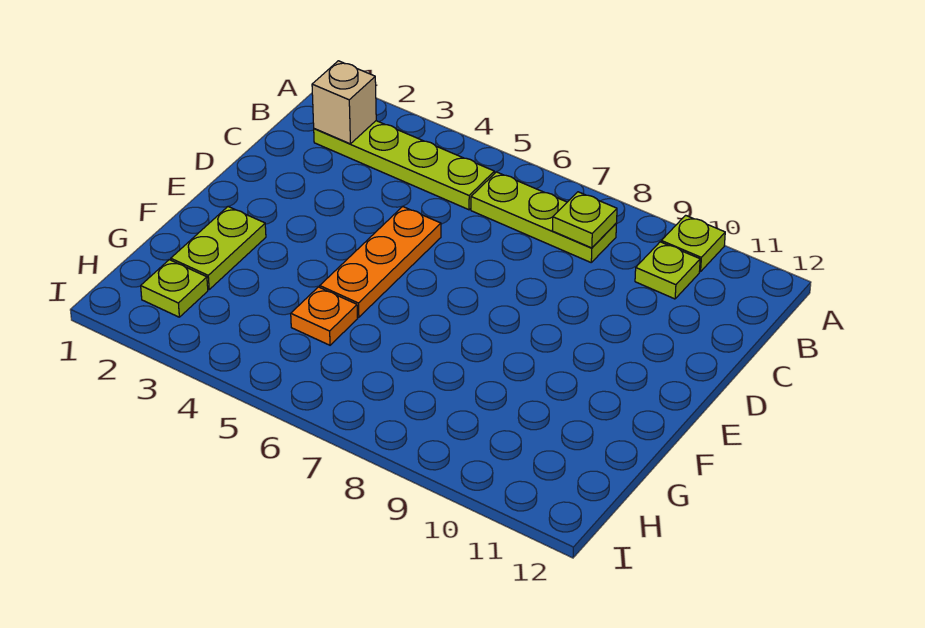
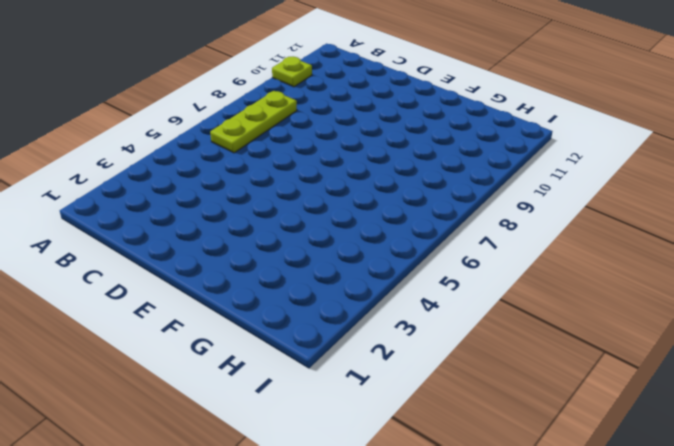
none -> lime 1x4 plate [314,121,494,210]
none -> lime 1x1 plate [635,242,700,299]

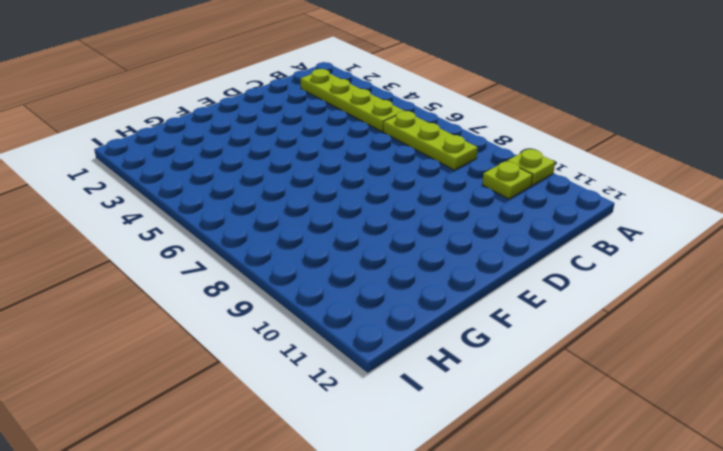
none -> orange 1x3 plate [320,207,441,317]
none -> lime 1x2 plate [171,206,266,290]

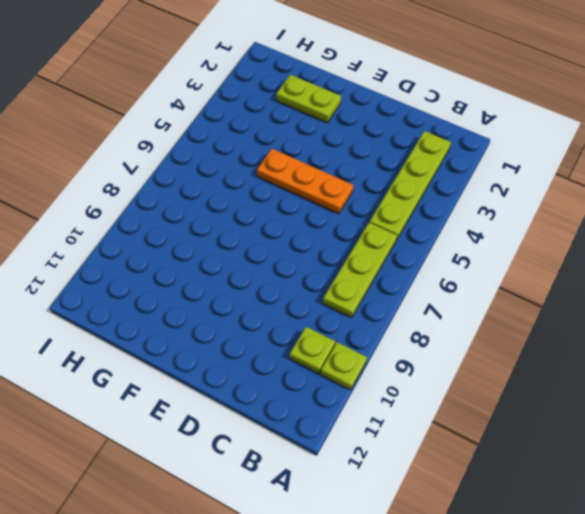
none -> orange 1x1 plate [291,287,358,345]
none -> lime 1x1 plate [141,260,208,317]

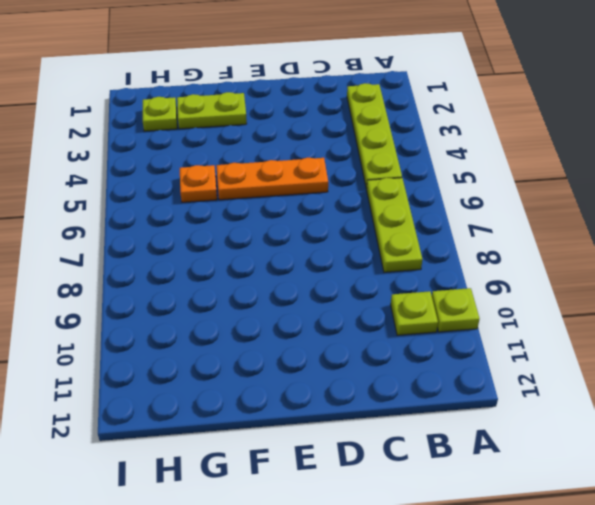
none -> tan 1x1 brick [312,61,376,144]
none -> lime 1x1 plate [552,192,617,248]

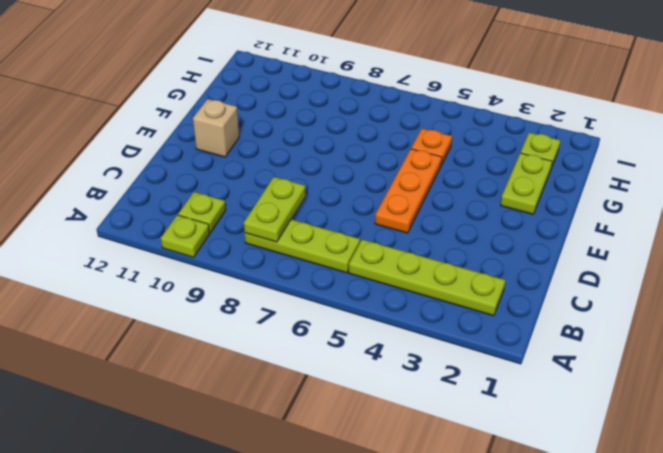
lime 1x2 plate [244,177,306,242] -> lime 1x1 plate [552,192,617,248]
tan 1x1 brick [193,99,239,157] -> tan 1x1 brick moved to [312,61,376,144]

